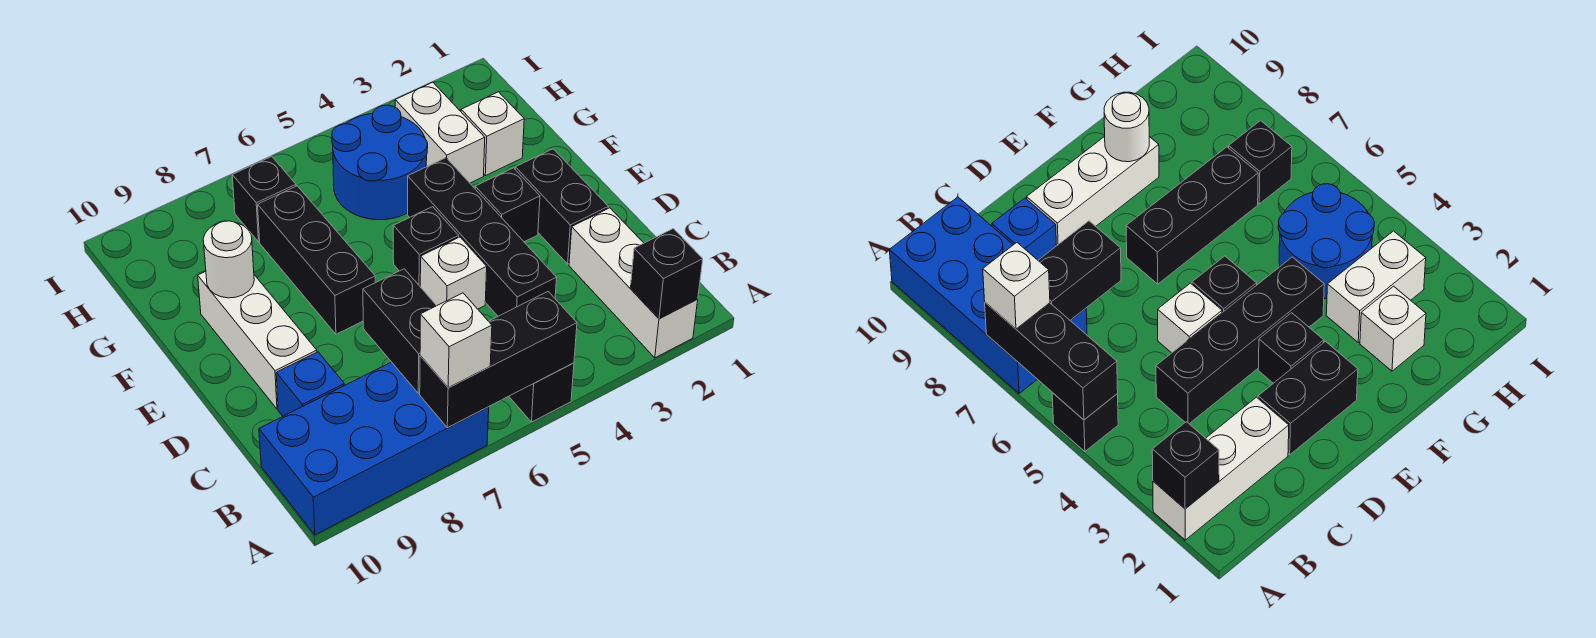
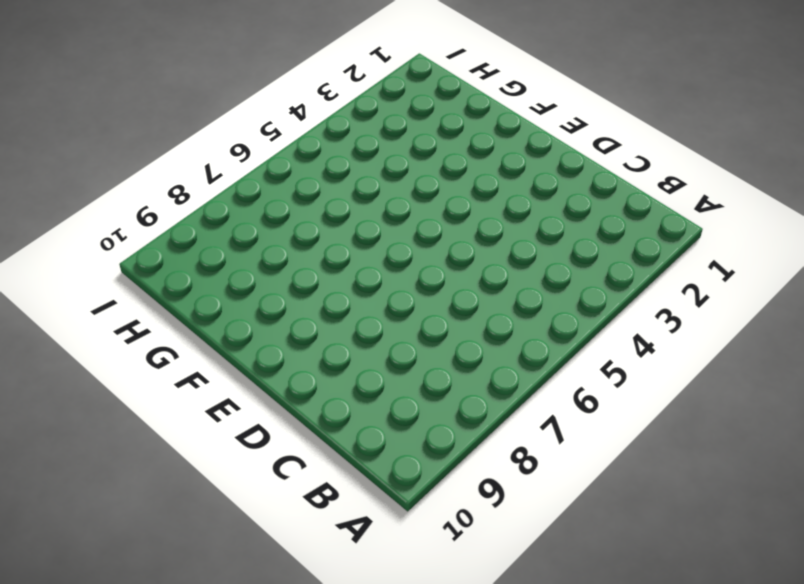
none -> white 1x3 brick [569,208,698,358]
none -> black 1x1 brick [509,363,574,422]
none -> blue 2x4 brick [259,362,489,535]

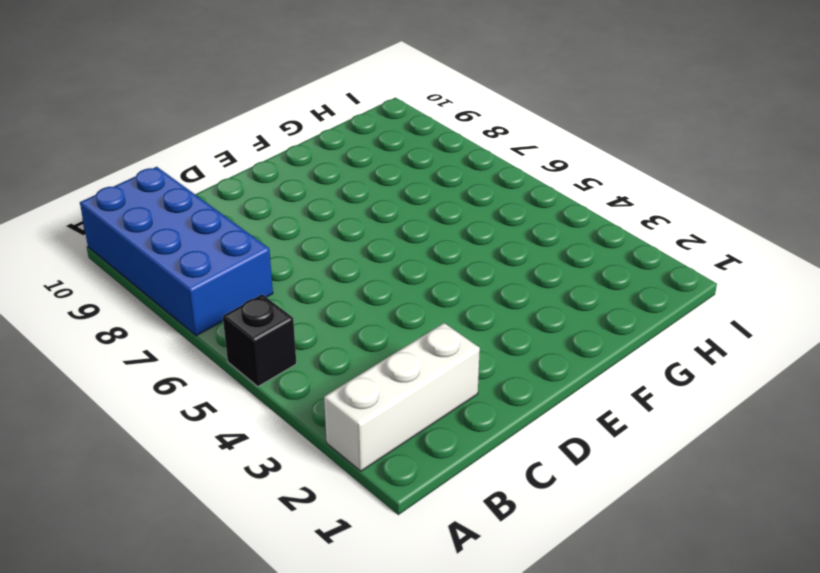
none -> black 1x4 brick [408,158,557,316]
none -> blue 1x1 brick [276,352,344,416]
none -> black 1x2 brick [515,149,608,264]

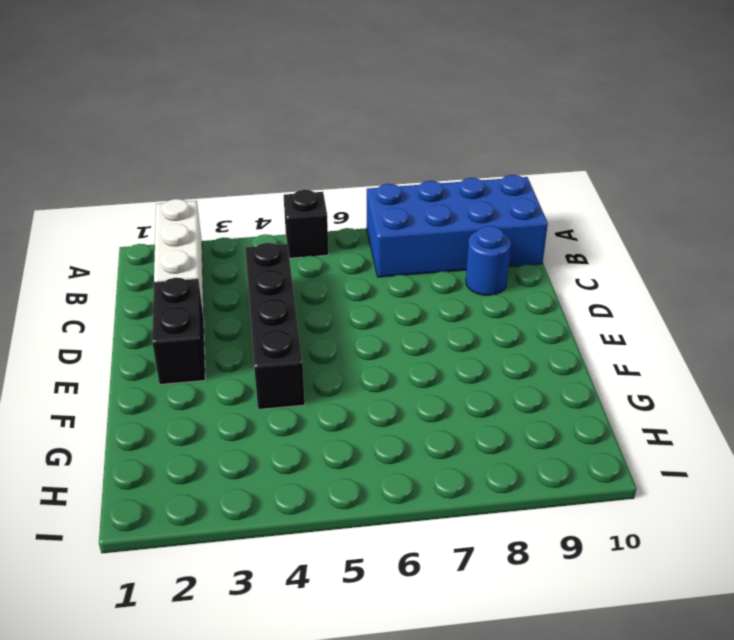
blue 1x1 round brick [466,226,511,295] -> blue 1x1 brick [276,352,344,416]
none -> white 1x1 brick [420,237,487,309]
none -> white 1x3 brick [198,271,317,409]
none -> black 1x1 brick [475,168,540,242]

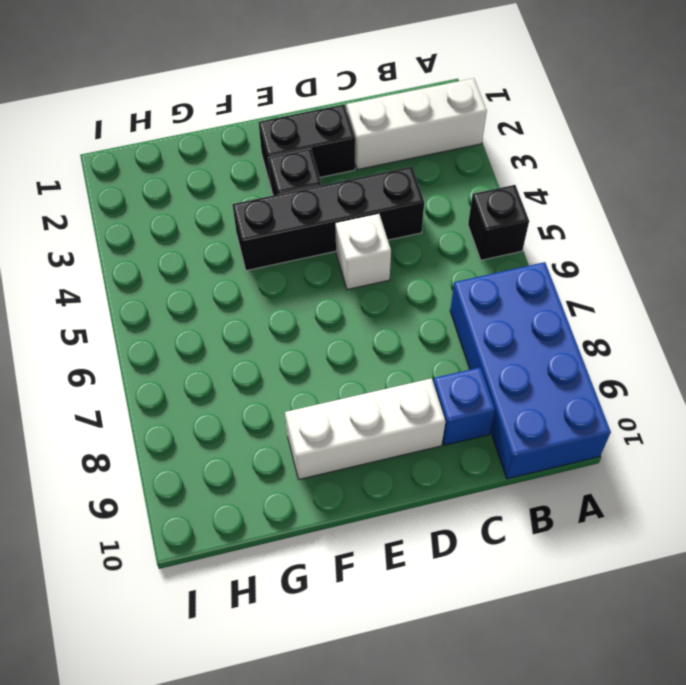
none -> black 1x1 brick [393,207,459,286]
none -> black 1x3 brick [258,186,375,334]
none -> white 1x1 brick [461,92,524,176]

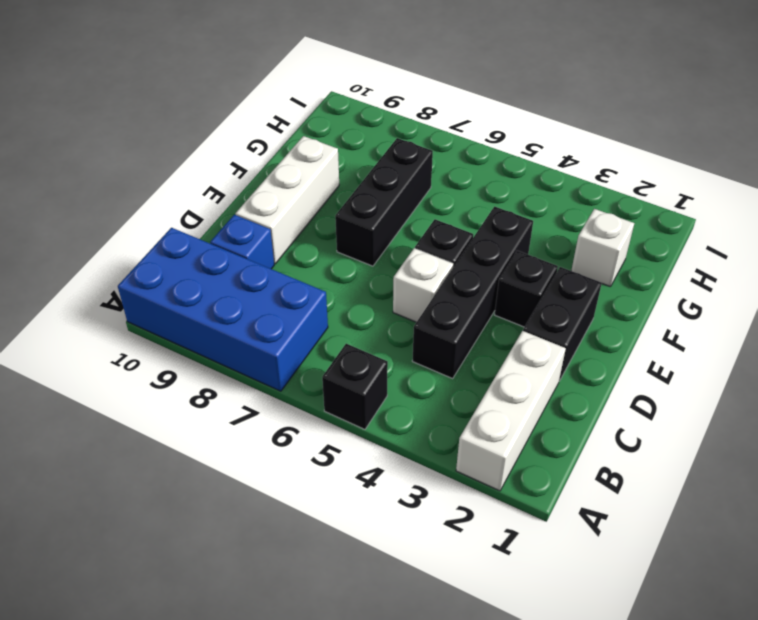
none -> white 1x2 brick [395,82,485,183]
none -> blue 2x2 round brick [332,105,428,220]
none -> black 1x1 brick [232,157,296,242]

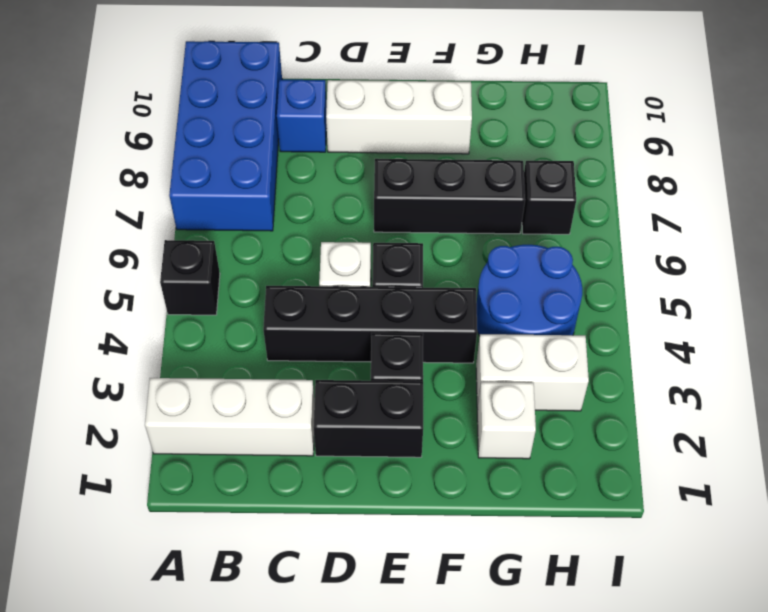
none -> black 1x1 brick [630,229,703,319]
none -> black 1x3 brick [420,292,577,428]
none -> black 1x2 brick [363,269,437,393]

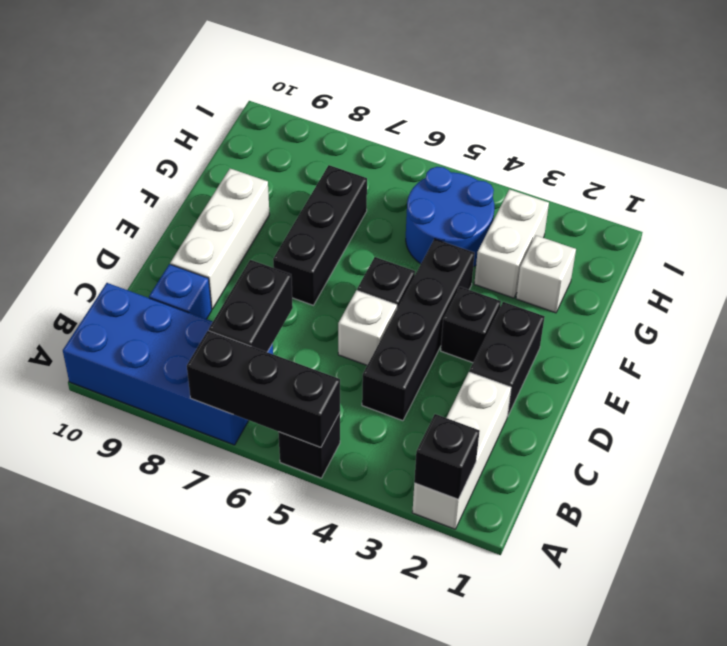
none -> black 1x1 brick [232,157,296,242]
none -> white 1x1 round brick [203,221,254,298]
none -> white 1x1 brick [420,293,492,388]

